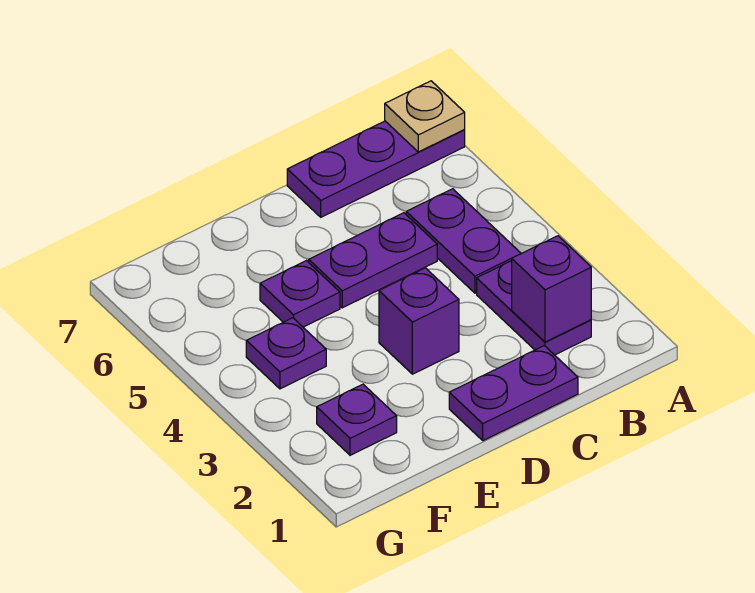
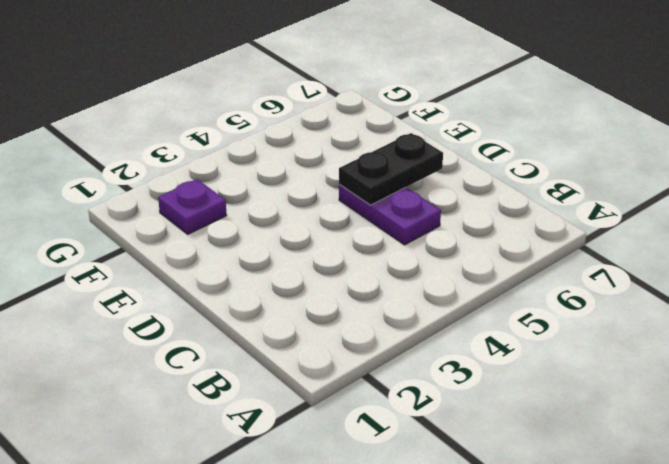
black 1x2 plate [339,133,443,205] -> none
none -> purple 1x3 plate [287,121,465,217]
none -> purple 1x2 plate [477,261,591,355]

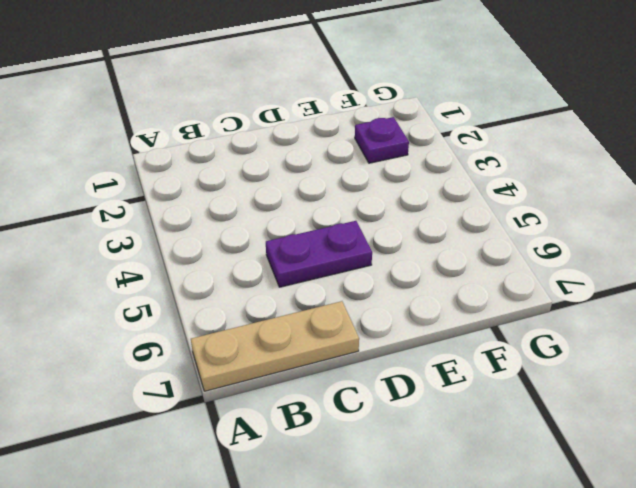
tan 1x3 plate [191,301,359,391] -> purple 1x3 plate [287,121,465,217]
none -> purple 1x2 plate [477,261,591,355]
none -> purple 1x2 plate [406,189,521,293]

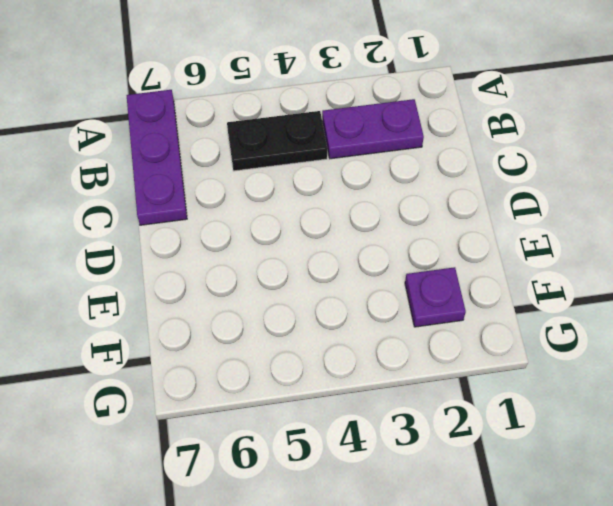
black 1x2 plate [227,111,327,171] -> purple 1x2 plate [406,189,521,293]
none -> purple 1x2 plate [449,346,578,441]
none -> purple 1x2 plate [309,213,437,308]

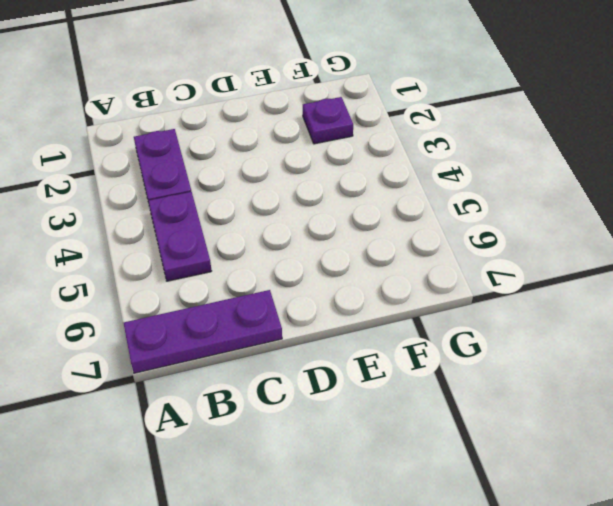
none -> purple 1x2 plate [449,346,578,441]
none -> purple 1x2 plate [309,213,437,308]

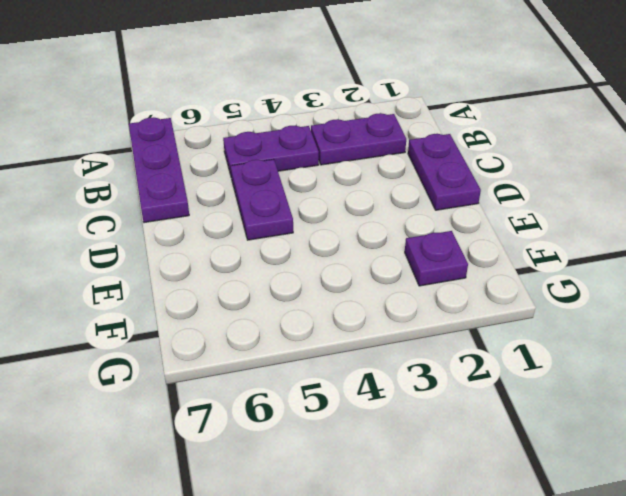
none -> purple 1x1 brick [379,268,459,374]
none -> purple 1x1 plate [260,261,340,327]

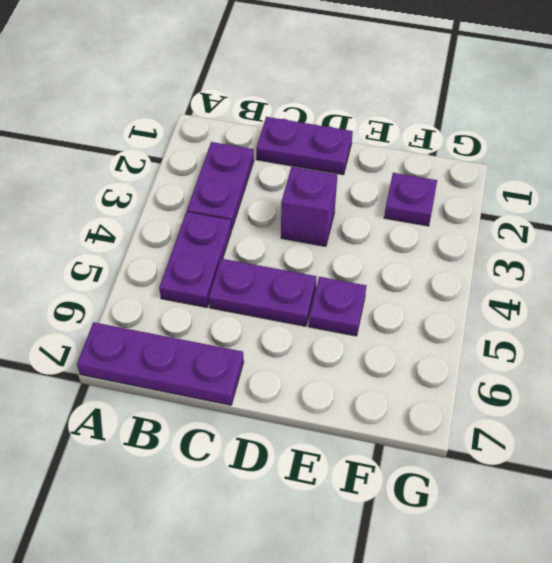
none -> purple 1x1 plate [246,318,326,389]
none -> tan 1x1 plate [385,81,465,152]

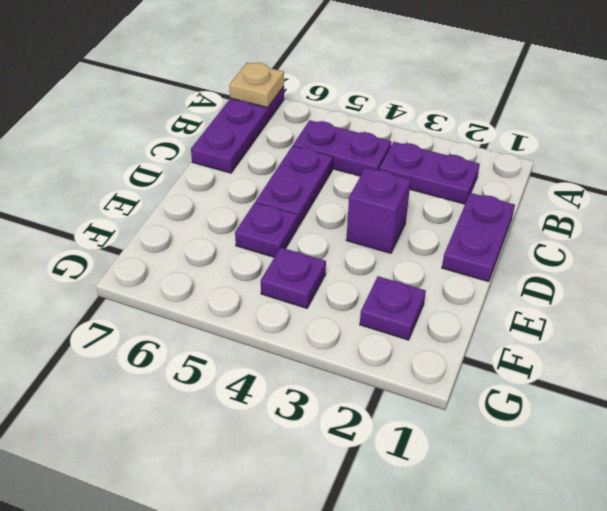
none -> purple 1x1 brick [512,236,591,342]

